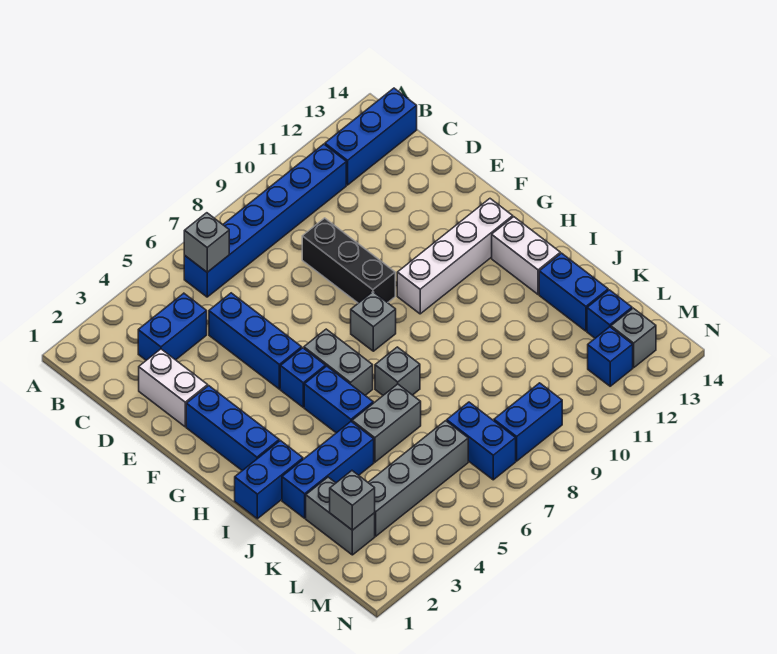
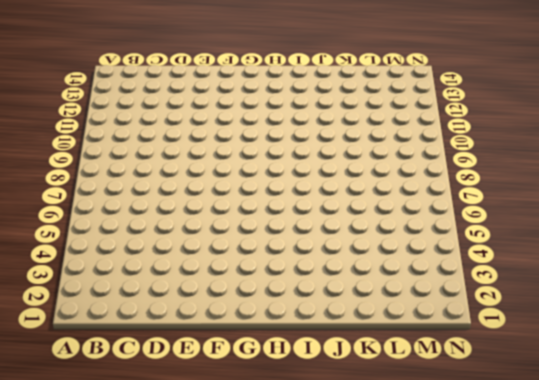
none -> blue 1x6 brick [184,144,346,297]
none -> blue 1x3 brick [325,88,417,185]
none -> blue 1x2 brick [138,293,207,360]

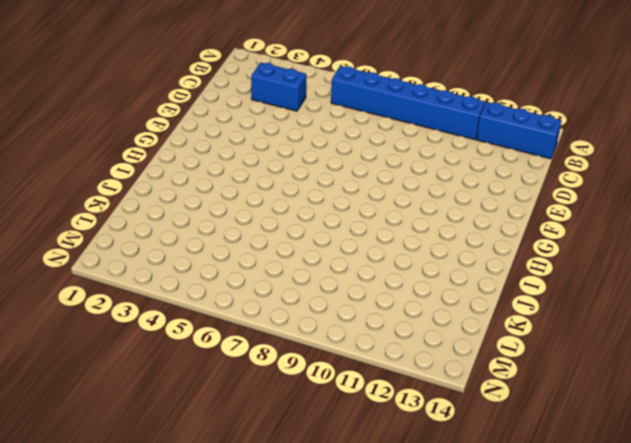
none -> white 1x2 brick [139,349,208,427]
none -> blue 1x3 brick [209,293,302,389]
none -> black 1x3 brick [302,218,395,303]

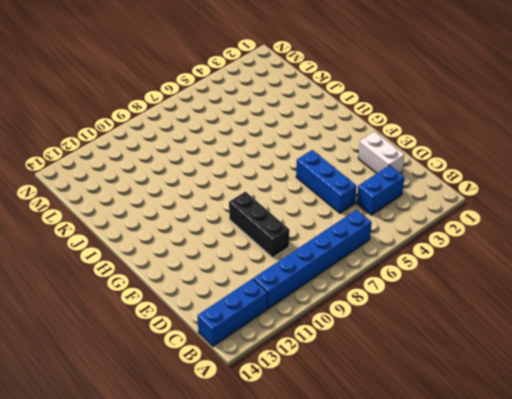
none -> blue 1x3 brick [186,386,279,471]
none -> blue 1x1 brick [280,348,325,407]
none -> grey 1x2 brick [304,329,373,395]

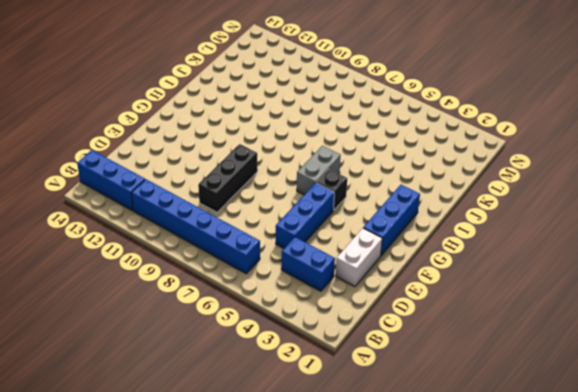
black 1x1 brick [316,169,347,210] -> blue 1x1 brick [280,348,325,407]
none -> grey 1x1 brick [351,292,396,351]
none -> white 1x4 brick [397,199,513,314]
none -> blue 1x2 brick [304,366,373,433]

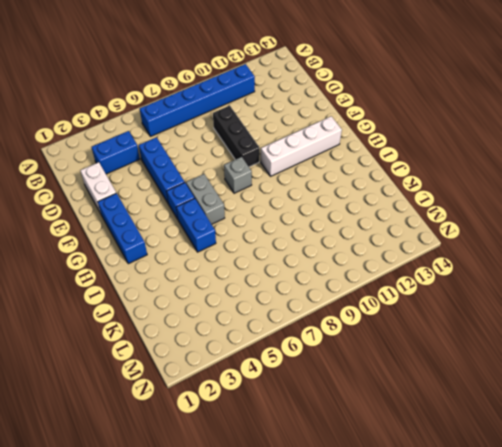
none -> blue 1x3 brick [325,88,417,185]
none -> white 1x2 brick [492,217,560,294]
none -> blue 1x2 brick [235,440,303,519]

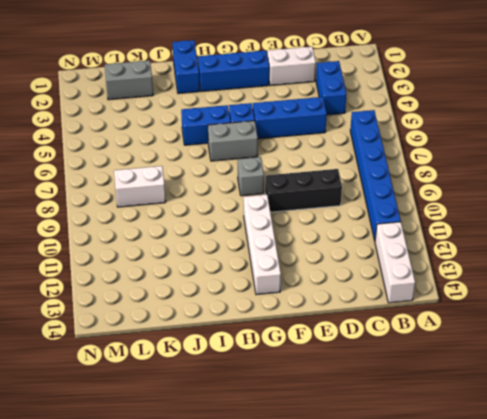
white 1x3 brick [375,222,415,303] -> blue 1x3 brick [325,88,417,185]
white 1x2 brick [114,166,166,207] -> white 1x2 brick moved to [492,217,560,294]
none -> grey 1x1 brick [375,347,420,395]
none -> blue 1x3 brick [282,422,374,518]
none -> grey 1x2 brick [352,384,421,462]

